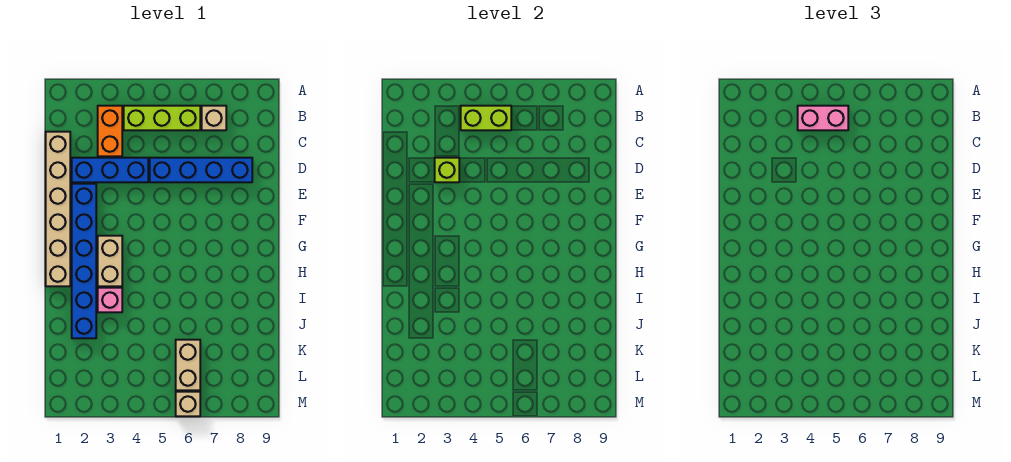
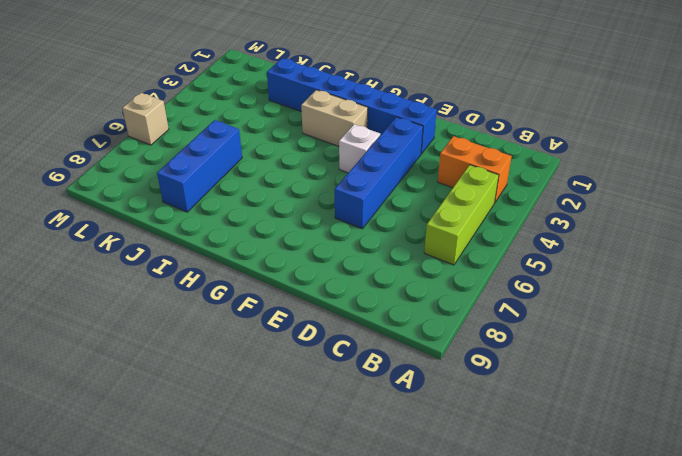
blue 1x4 brick [335,117,423,229] -> blue 1x4 brick moved to [150,158,252,182]
white 1x1 brick [339,124,380,173] -> none
blue 1x3 brick [157,120,242,212] -> blue 1x3 brick moved to [72,158,148,182]
none -> tan 1x1 brick [202,106,226,130]
none -> tan 1x6 brick [46,132,70,286]
none -> pink 1x1 brick [98,288,122,312]

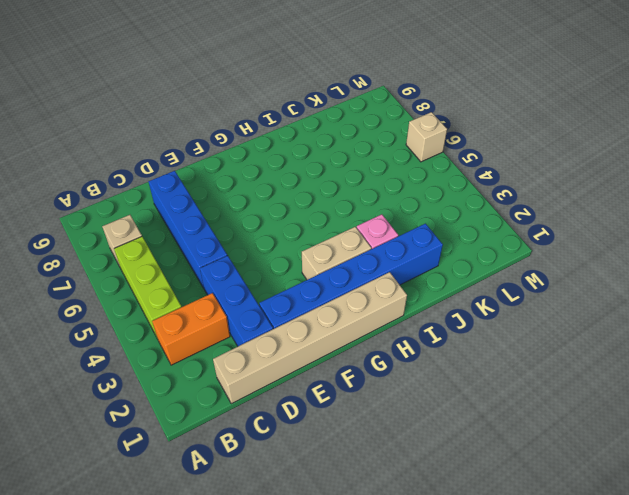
none -> tan 1x2 brick [176,340,200,390]
none -> lime 1x2 brick [461,106,511,130]
none -> lime 1x1 brick [435,158,459,182]

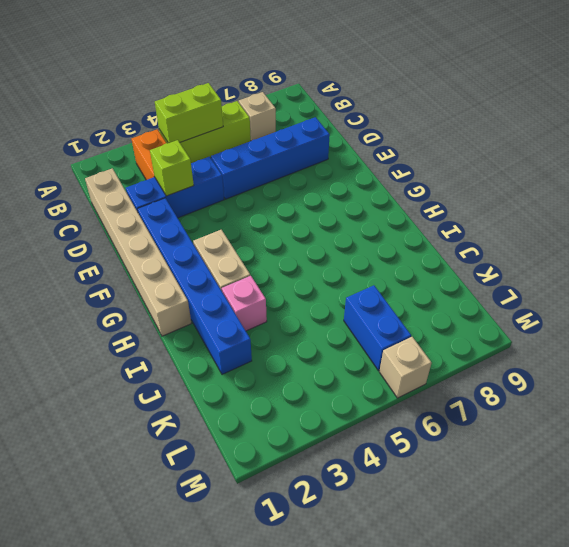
blue 1x2 brick [344,285,411,371] -> tan 1x2 brick [176,340,200,390]
none -> pink 1x2 brick [798,106,848,130]

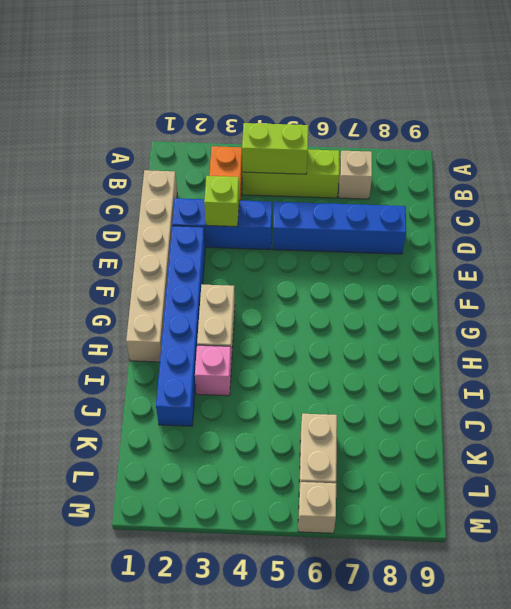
none -> pink 1x2 brick [798,106,848,130]

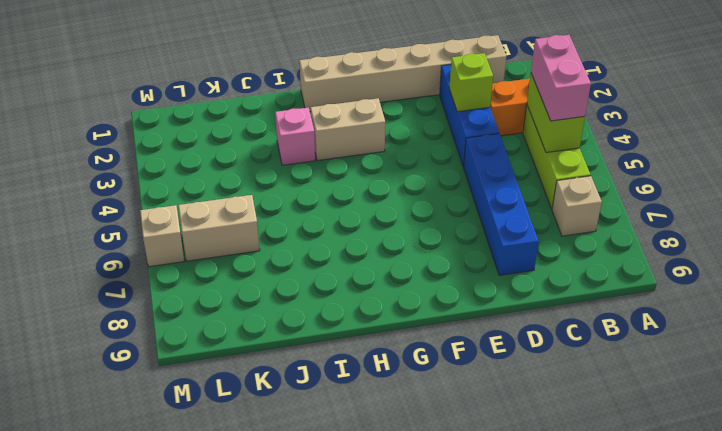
none -> blue 1x6 brick [72,184,96,338]

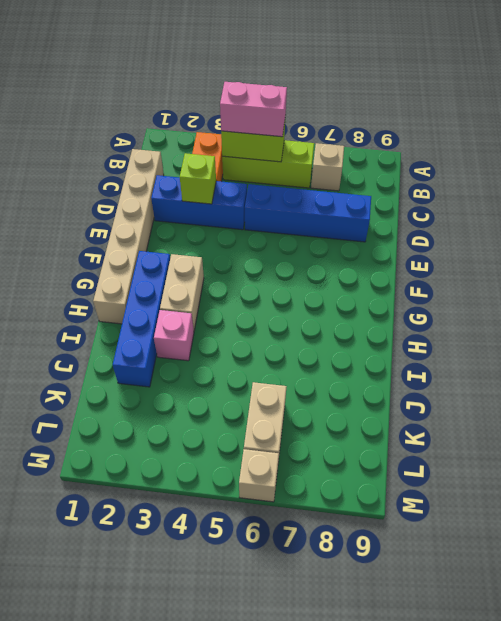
blue 1x4 brick [113,251,170,387] -> blue 1x6 brick [72,184,96,338]

